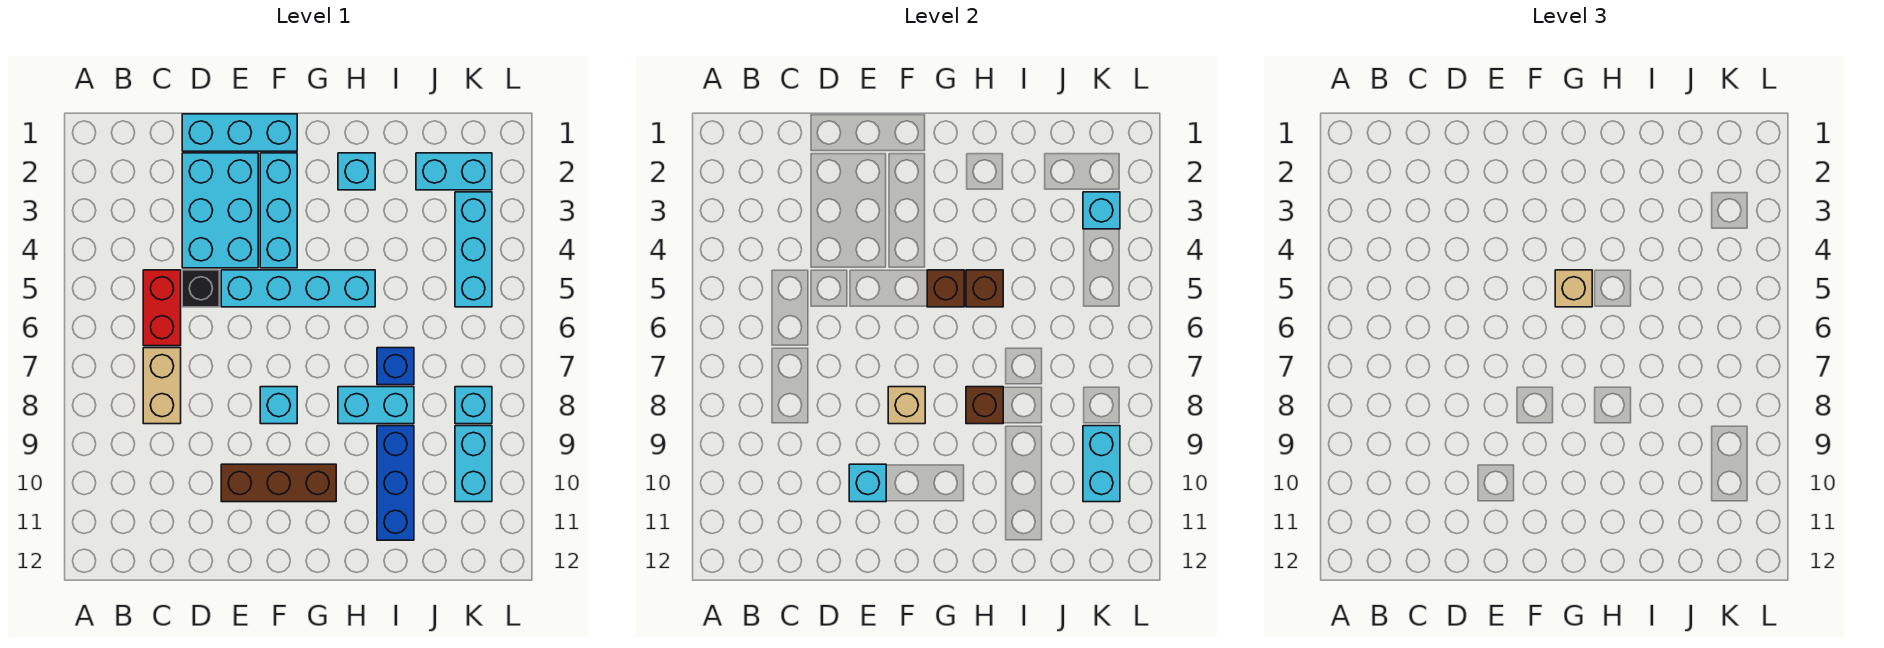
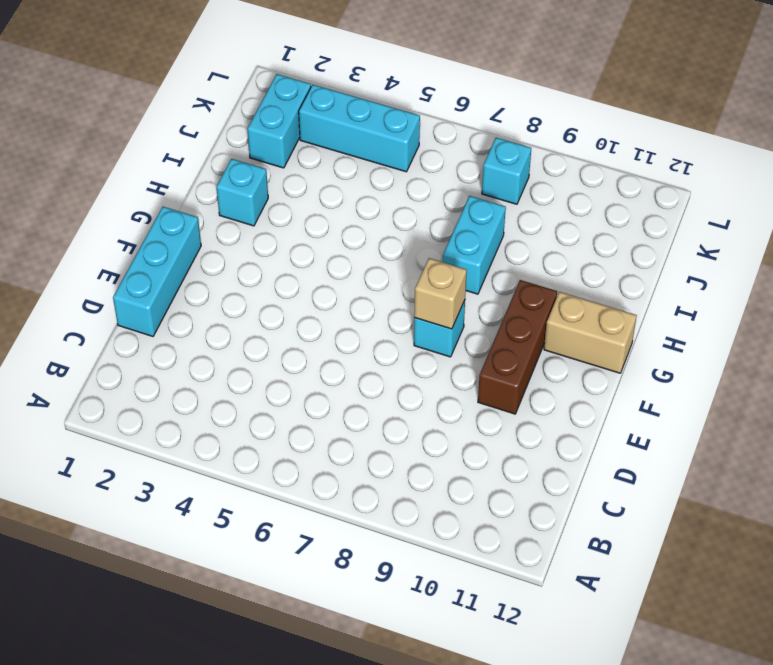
tan 1x2 brick [544,292,637,373] -> tan 1x2 brick moved to [143,348,181,424]
none -> red 1x2 brick [143,270,181,346]
none -> cyan 2x3 brick [182,153,258,268]
none -> black 1x1 brick [182,270,219,307]

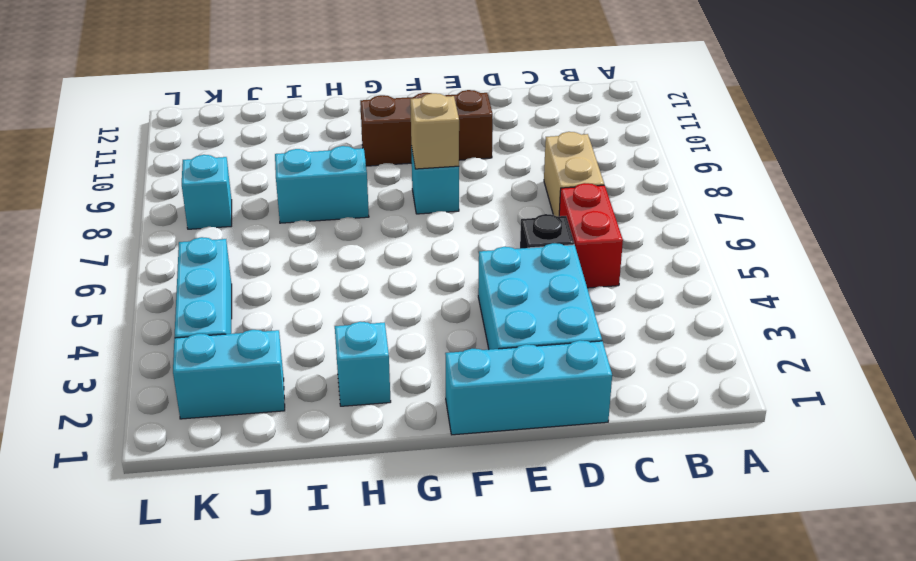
none -> cyan 1x4 brick [221,270,375,307]
none -> cyan 1x3 brick [260,153,297,268]
none -> blue 1x1 brick [377,348,414,385]

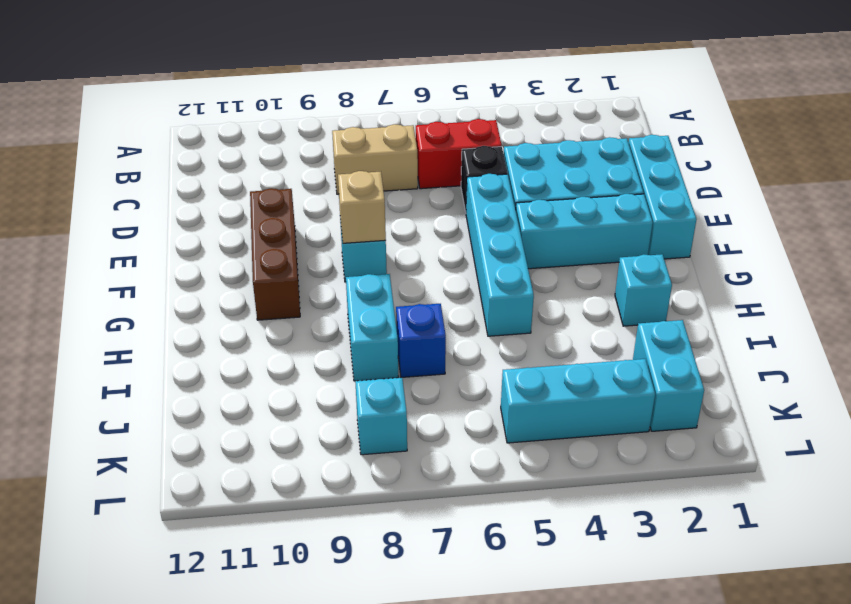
none -> blue 1x3 brick [377,426,414,540]
none -> cyan 1x2 brick [455,426,492,502]
none -> cyan 1x1 brick [849,464,886,502]

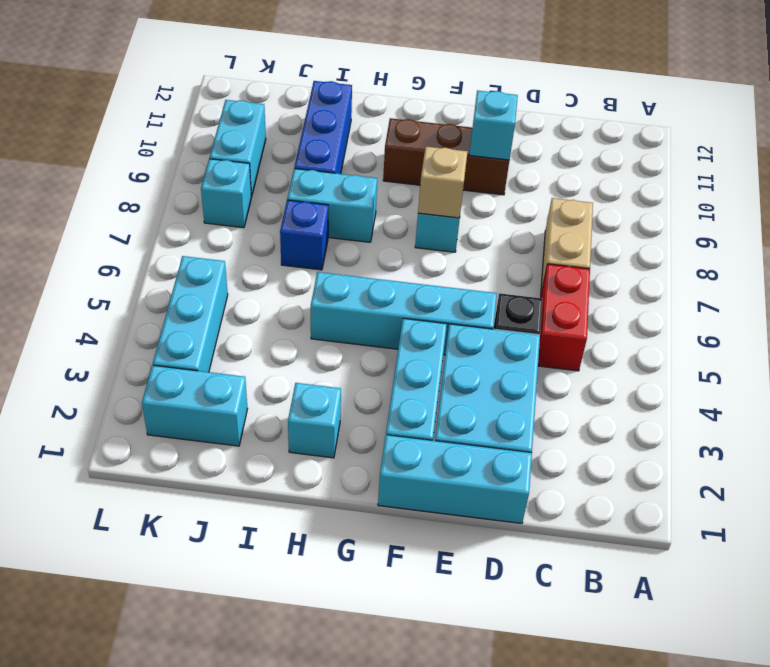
none -> brown 1x1 brick [927,270,964,307]
none -> brown 1x1 brick [966,270,1003,307]
none -> brown 1x1 brick [966,387,1003,424]

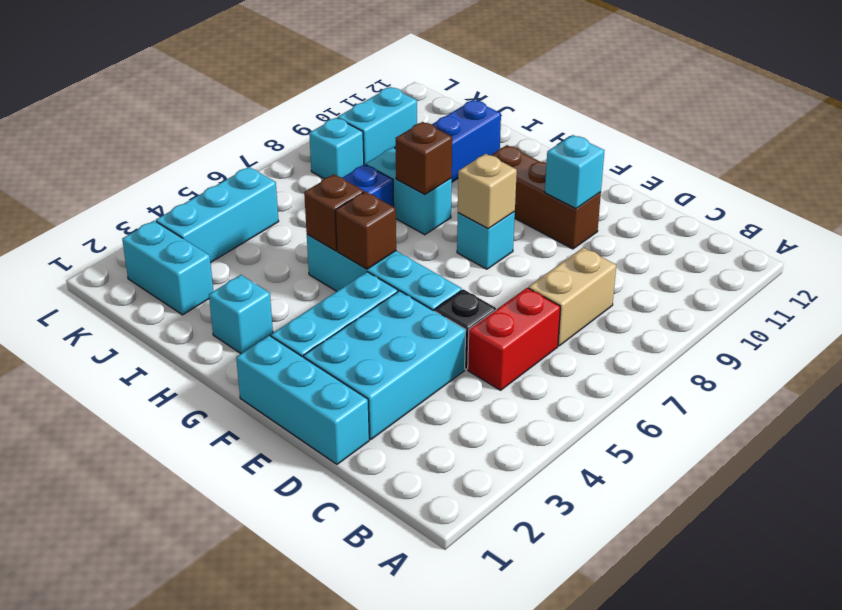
none -> cyan 1x1 brick [1083,192,1120,229]
none -> cyan 1x2 brick [1083,426,1120,502]
none -> tan 1x1 brick [1555,270,1592,307]

